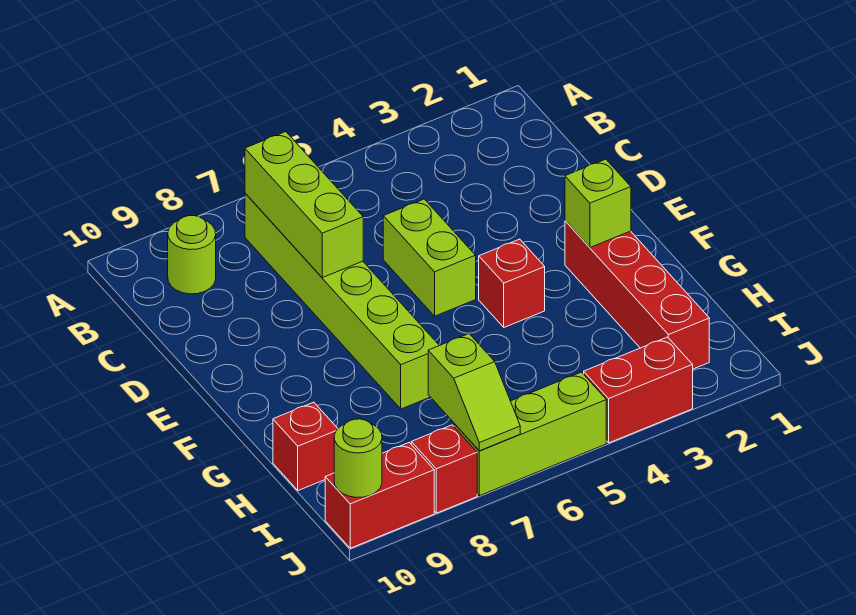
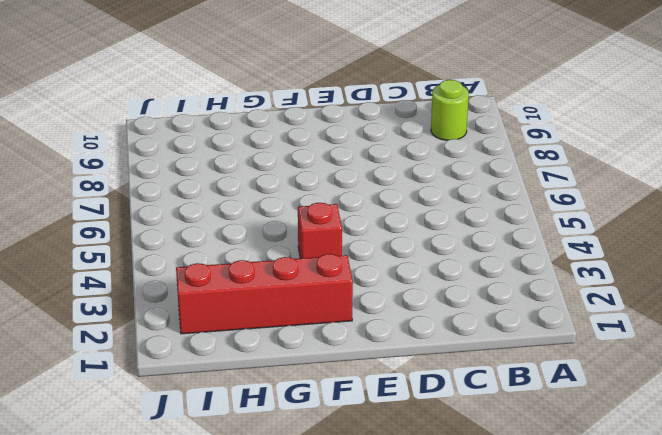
none -> lime 1x6 brick [245,193,439,409]
none -> lime 1x2 brick [383,199,476,316]
none -> red 1x1 brick [273,402,338,490]

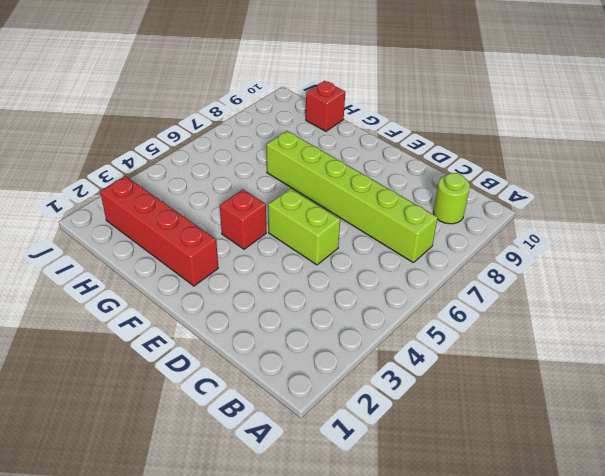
none -> red 1x2 brick [584,337,693,443]
none -> lime 1x3 brick [454,372,606,496]
none -> red 1x1 brick [411,425,477,513]

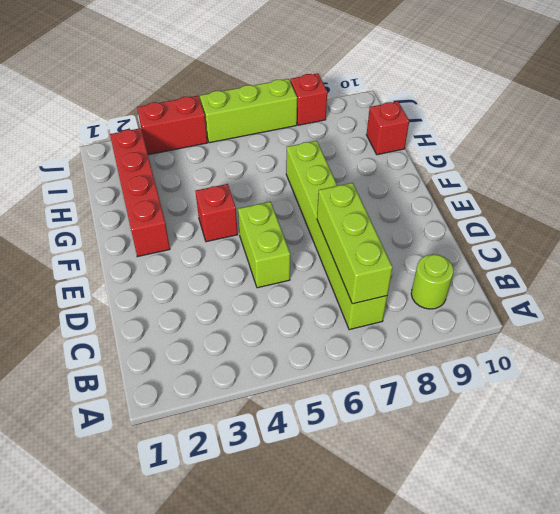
none -> red 1x2 brick [325,443,434,548]
none -> lime 1x1 brick [565,159,631,247]
none -> lime 1x2 slope [428,334,520,451]

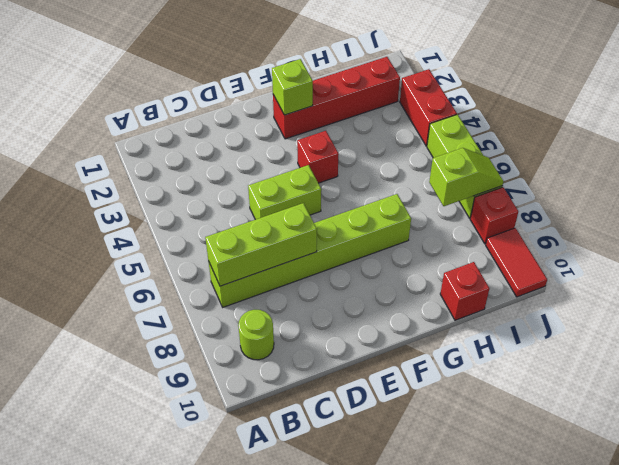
red 1x2 tile [486,228,547,297] -> red 1x2 brick [325,443,434,548]
none -> lime 1x1 round brick [334,419,382,498]

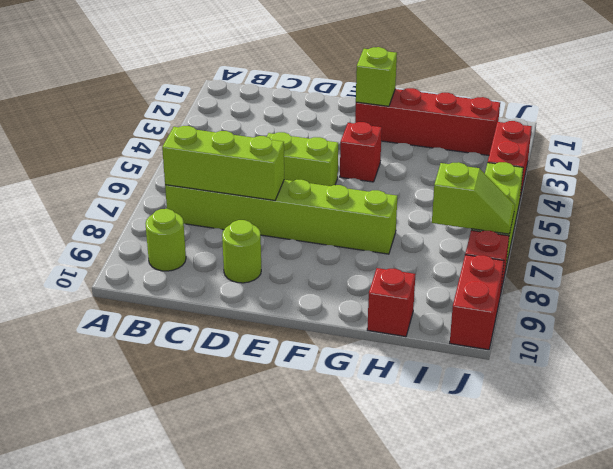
lime 1x1 round brick [222,220,261,283] -> lime 1x1 round brick moved to [334,419,382,498]

